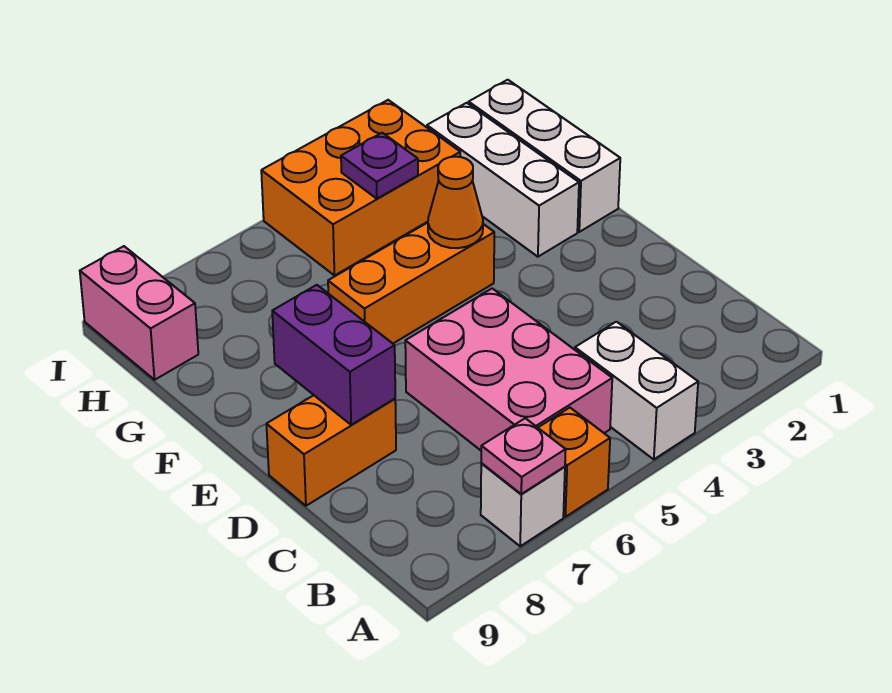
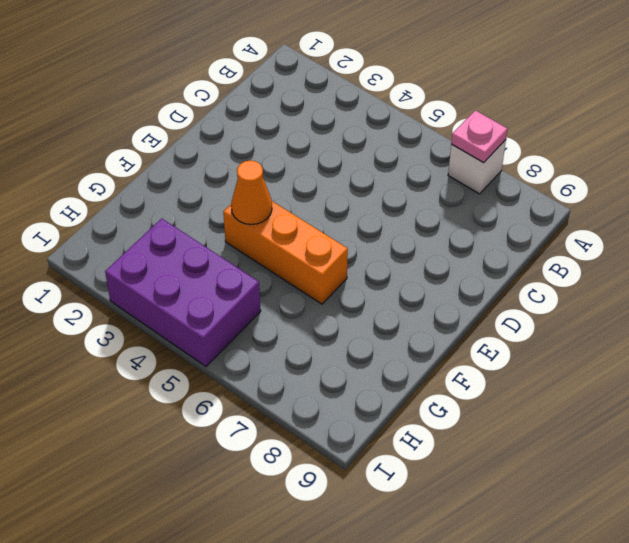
purple 2x3 brick [105,218,261,367] -> orange 2x3 brick [261,100,460,275]
none -> white 1x2 brick [575,322,698,459]
none -> orange 1x1 brick [538,408,610,517]
none -> pink 2x3 brick [405,288,612,450]

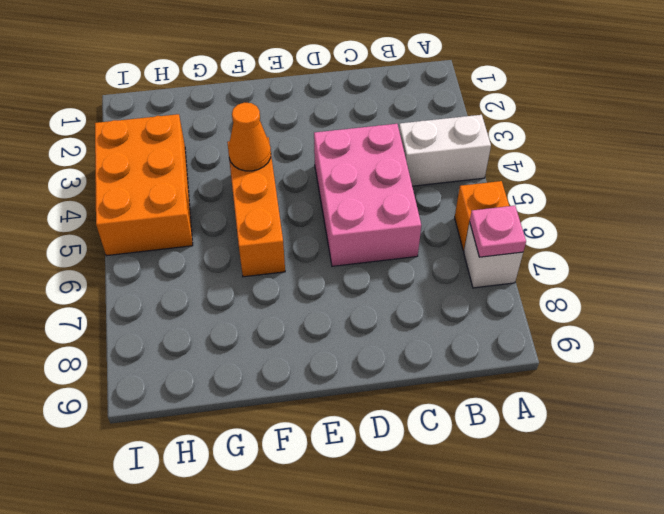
pink 2x3 brick [314,124,421,266] -> pink 2x3 brick turned to [405,288,612,450]
none -> orange 1x2 brick [266,395,396,506]
none -> white 1x3 brick [469,80,620,232]
none -> white 1x3 brick [427,103,579,257]

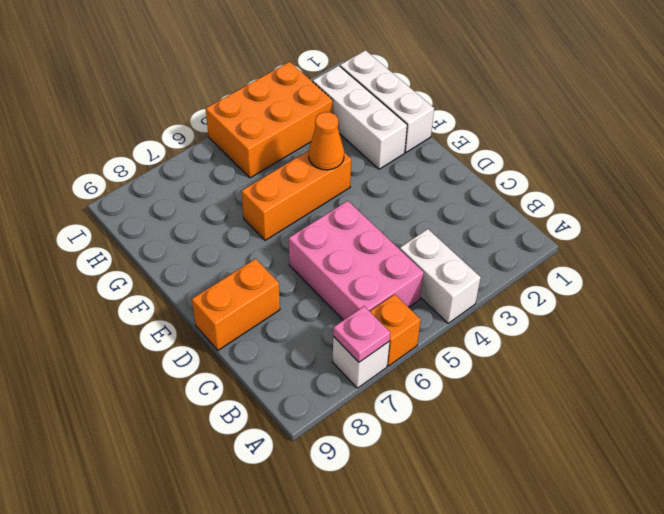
none -> pink 1x2 brick [80,246,198,380]
none -> purple 1x2 brick [272,285,395,425]
none -> purple 1x1 plate [341,133,418,199]

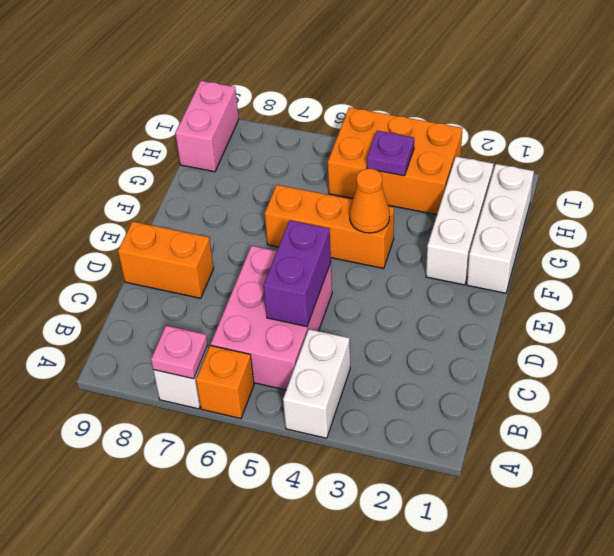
purple 1x2 brick [263,220,331,326] -> purple 1x2 brick moved to [272,285,395,425]

